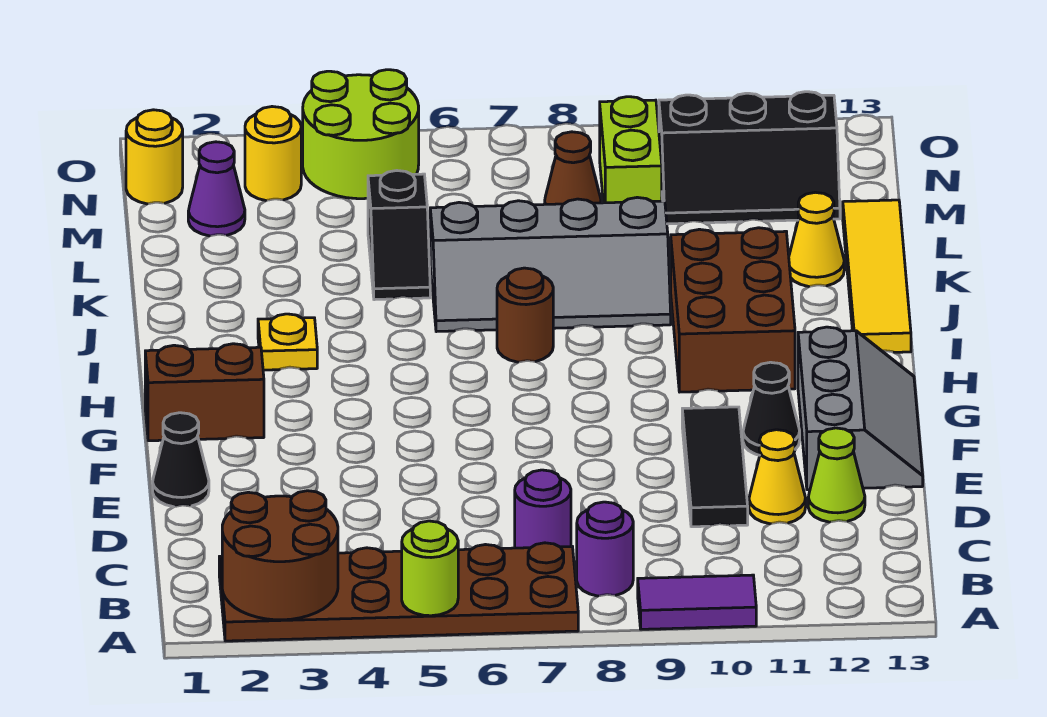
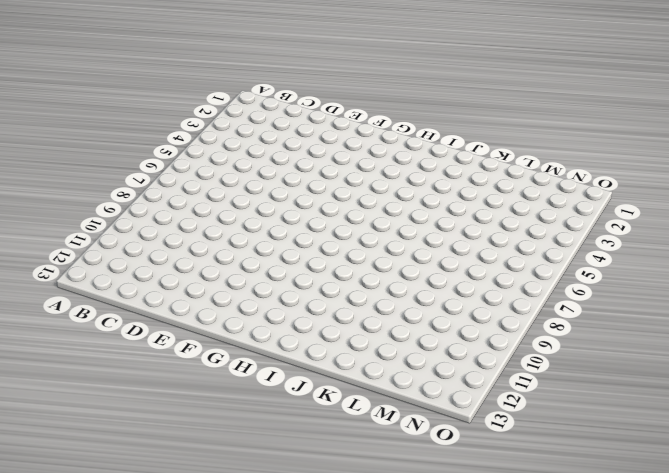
none -> brown 2x6 plate [219,543,578,641]
none -> purple 1x2 tile [638,575,756,629]
none -> purple 1x1 round brick [577,502,633,596]

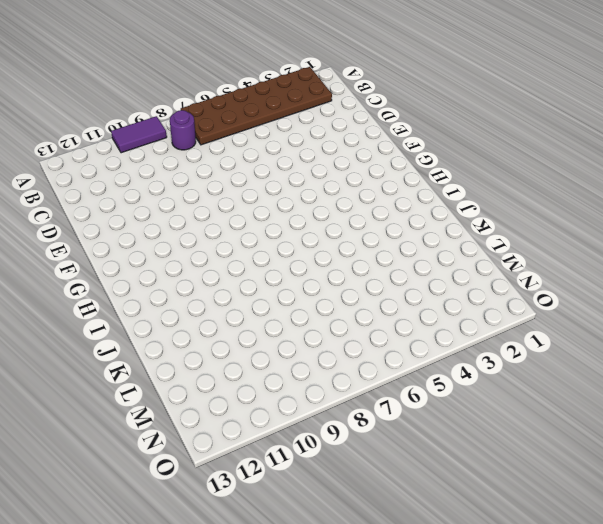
none -> purple 1x1 round brick [515,470,571,548]
none -> black 1x3 tile [682,407,748,527]
none -> yellow 1x1 cone [749,430,806,524]

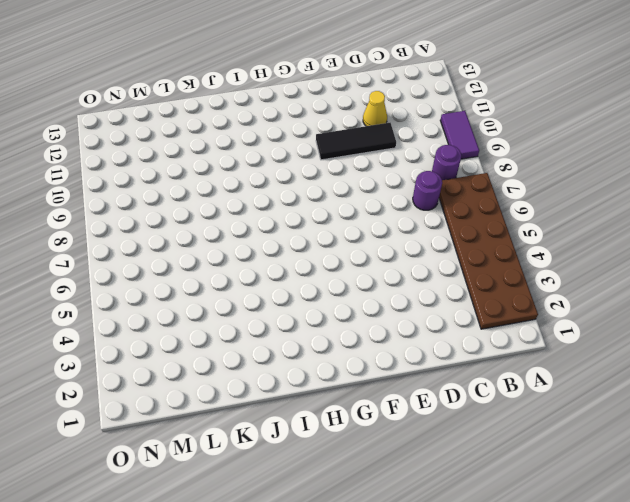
none -> lime 1x1 cone [808,428,865,522]
none -> black 1x1 cone [153,413,209,507]
none -> grey 2x3 slope [798,327,923,490]

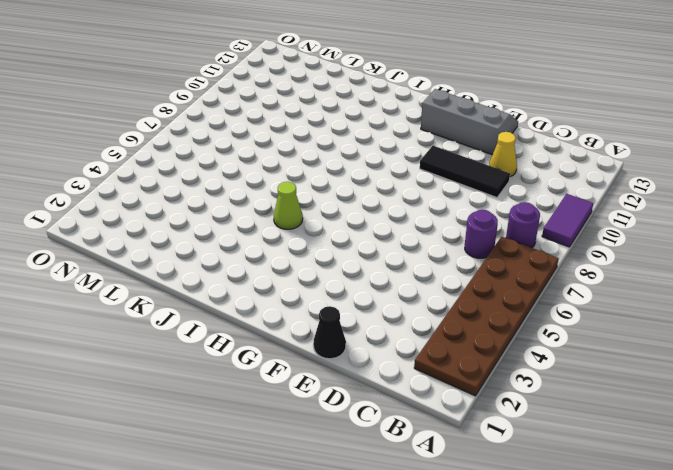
lime 1x1 cone [274,182,303,229] -> lime 1x1 cone moved to [808,428,865,522]
none -> black 1x1 cone [743,362,800,455]
none -> brown 1x2 brick [145,344,264,441]
none -> brown 2x3 brick [671,228,795,392]

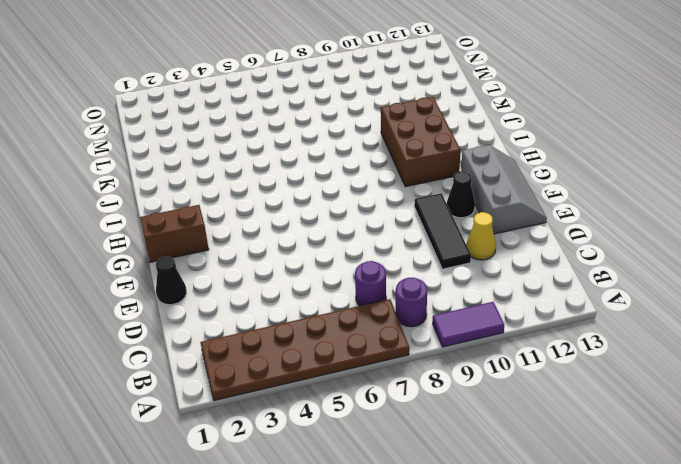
none -> lime 1x1 cone [808,428,865,522]
none -> yellow 1x1 plate [258,314,317,370]
none -> brown 1x1 round brick [497,268,553,362]

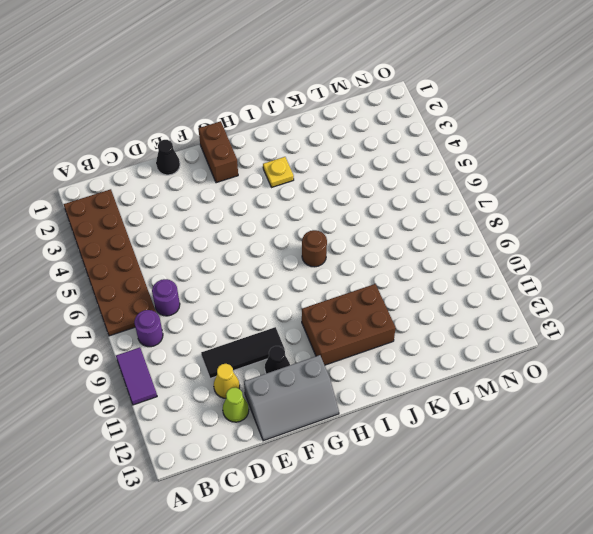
none -> yellow 1x4 tile [843,200,911,352]
none -> grey 2x4 slope [430,197,671,332]
none -> black 1x2 slope [368,171,430,300]

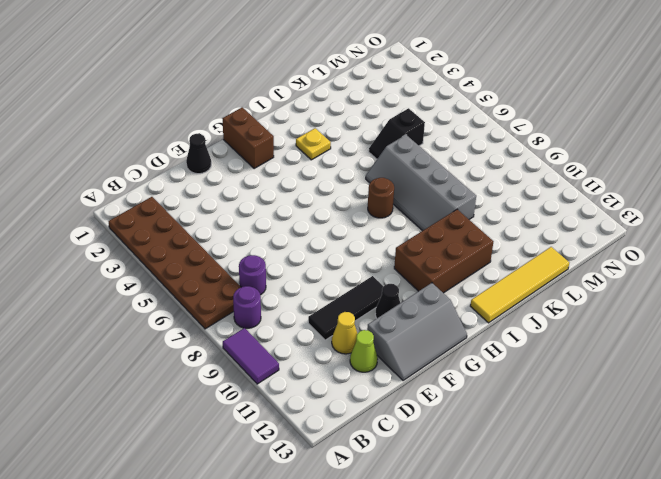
none -> yellow 1x1 cone [789,192,844,287]
none -> purple 1x1 cone [188,142,245,236]
none -> brown 1x1 cone [545,132,601,204]

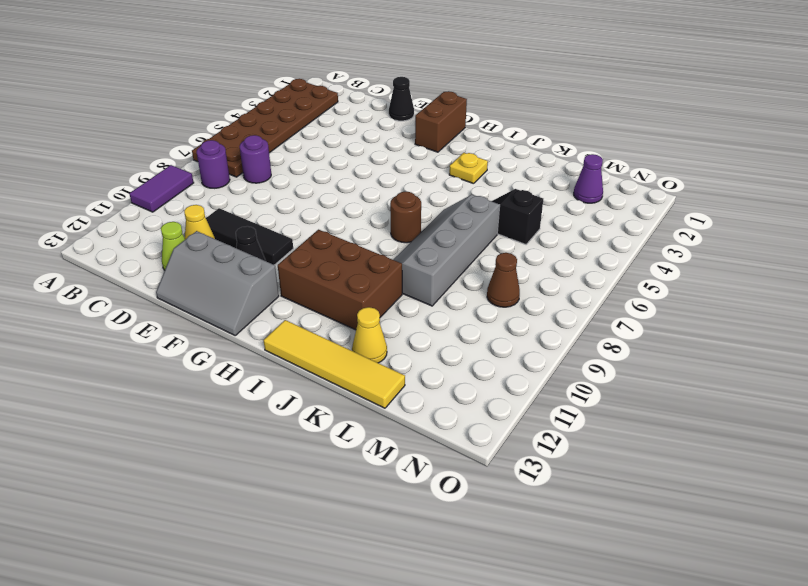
none -> lime 1x2 brick [600,97,662,203]
none -> black 2x3 slope [659,92,840,224]
none -> yellow 1x1 round brick [126,110,183,204]

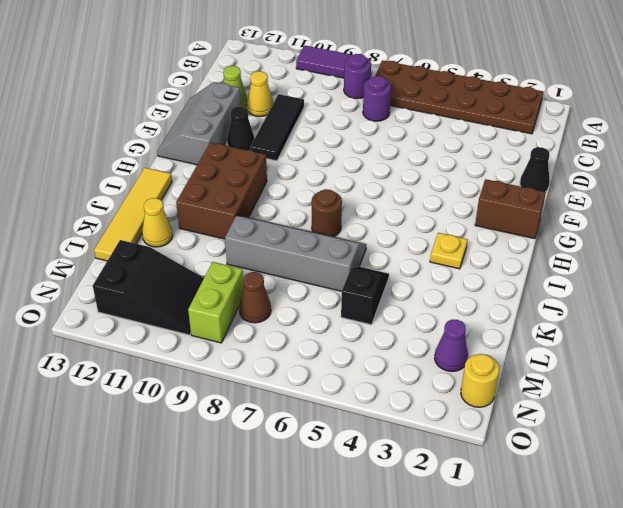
black 2x3 slope [93,240,204,335] -> black 2x3 slope turned to [659,92,840,224]
none -> yellow 1x1 round brick [245,107,301,201]
none -> lime 2x2 round brick [303,70,419,199]
none -> brown 2x2 round brick [222,491,338,620]

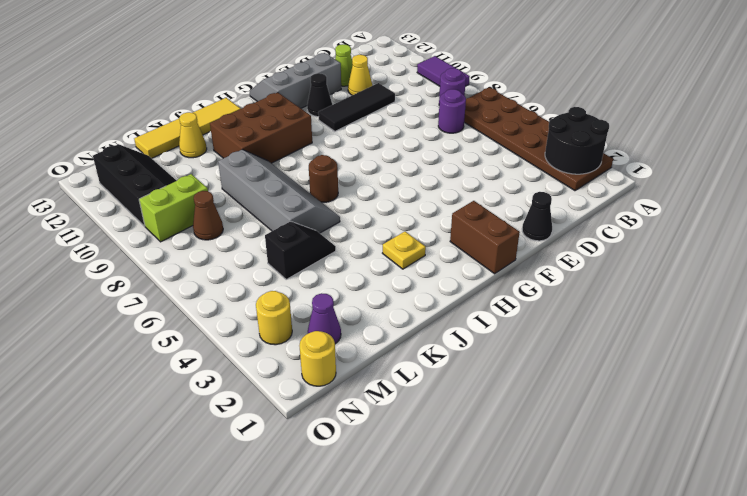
black 2x2 round brick [545,107,609,174] -> brown 2x2 round brick [222,491,338,620]
none -> lime 2x2 round brick [303,70,419,199]
none -> lime 1x1 round brick [402,521,458,616]

